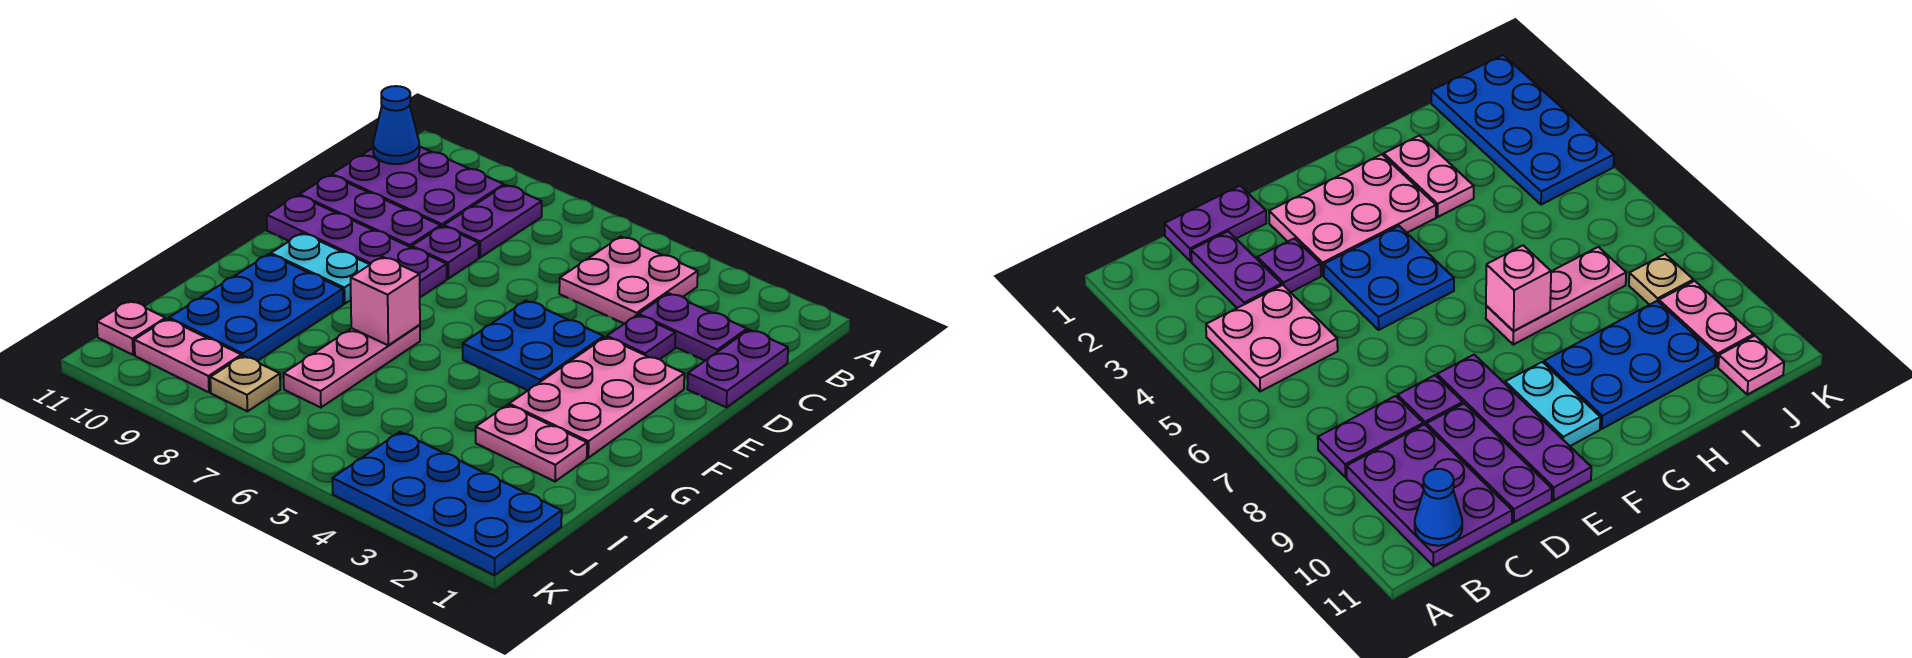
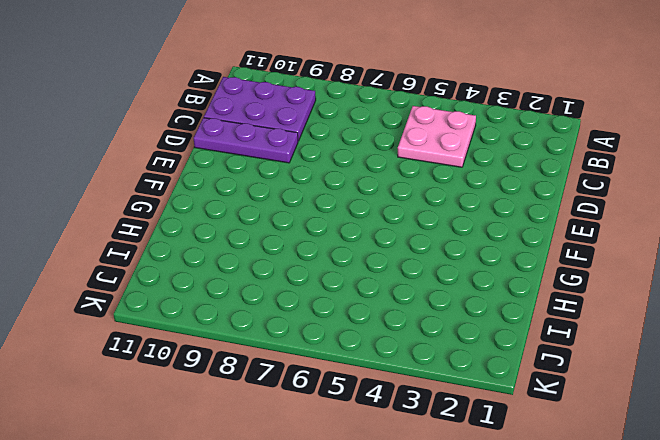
none -> purple 1x2 plate [444,185,542,257]
none -> purple 1x2 plate [687,330,788,407]
none -> purple 1x2 plate [639,293,747,361]

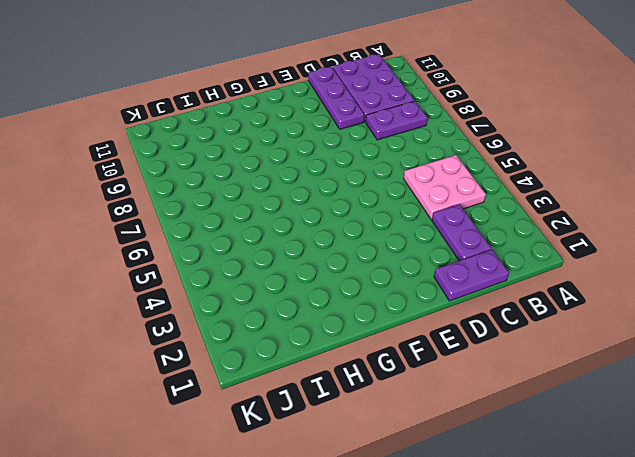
none -> purple 1x1 plate [607,315,675,359]
none -> purple 1x1 plate [412,226,479,279]
none -> pink 2x3 plate [509,337,684,458]

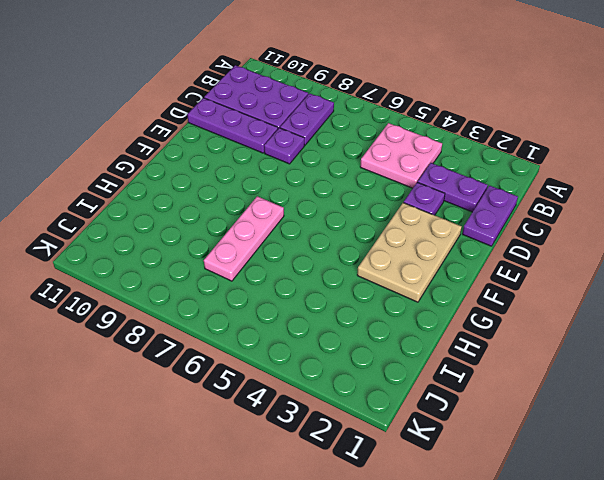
tan 2x3 plate [357,203,462,302] -> pink 2x3 plate [509,337,684,458]
none -> blue 2x2 plate [463,301,603,390]
none -> purple 1x4 plate [267,195,447,297]
none -> cyan 1x2 plate [271,233,370,304]

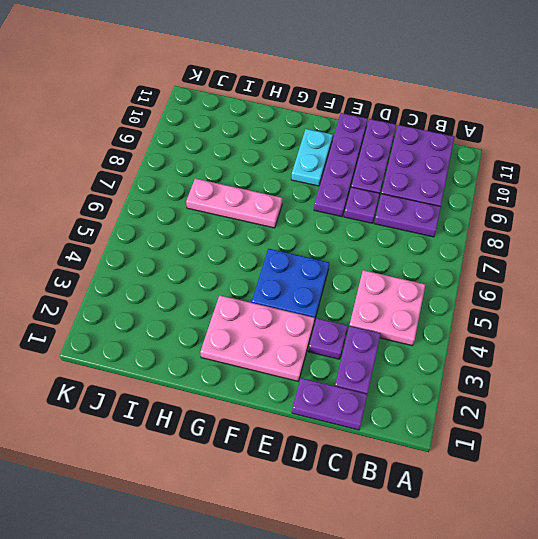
none -> blue 2x3 plate [169,254,343,361]
none -> pink 1x2 plate [476,405,587,481]
none -> blue 2x4 plate [332,432,562,575]

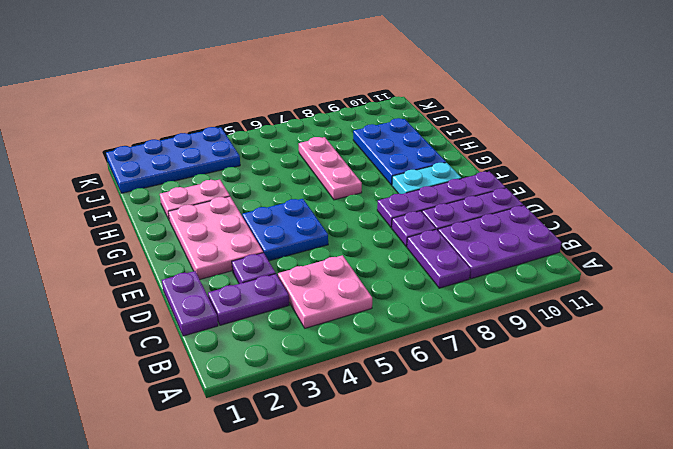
none -> tan 1x1 plate [210,356,280,411]
none -> pink 1x2 plate [134,319,241,392]
none -> pink 1x1 plate [97,301,166,355]

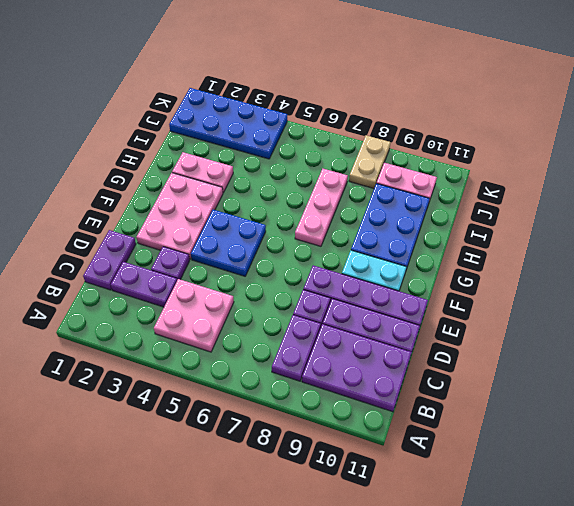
tan 1x2 plate [349,136,391,188] -> tan 1x1 plate [210,356,280,411]
none -> pink 1x1 plate [97,301,166,355]
none -> blue 1x1 cone [373,86,419,164]
none -> pink 1x1 brick [351,257,420,345]

